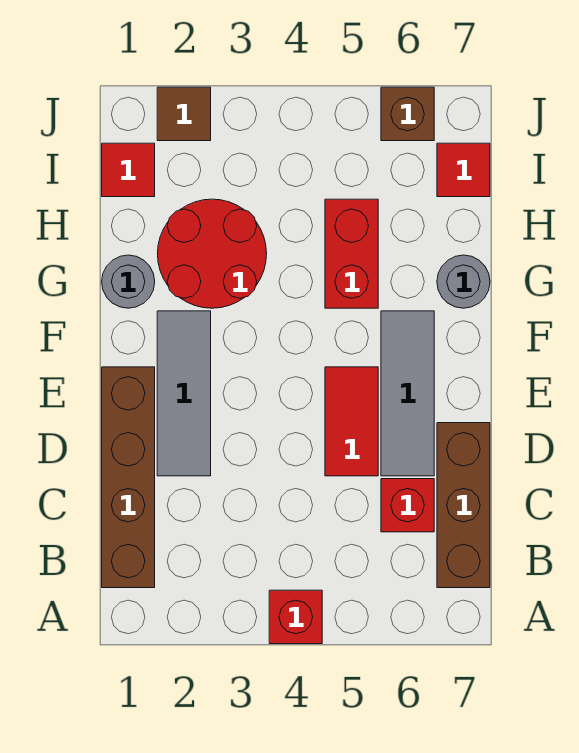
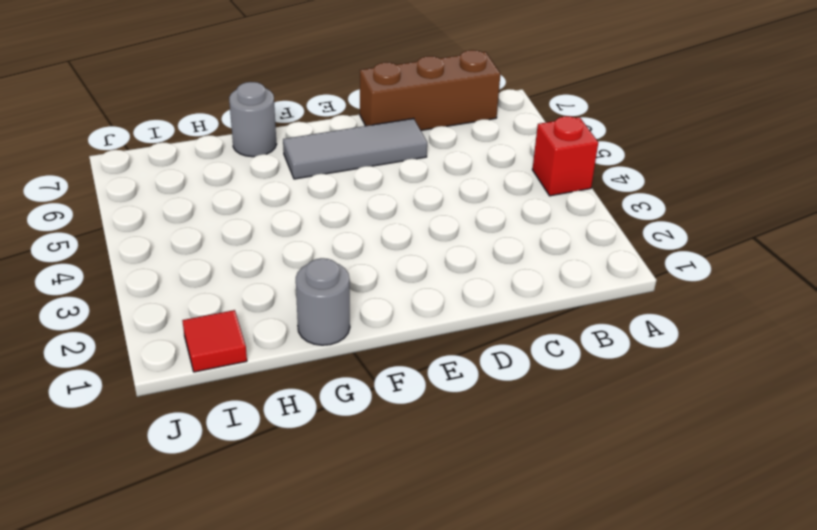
none -> brown 1x4 brick [102,367,155,588]
none -> red 1x1 brick [381,479,434,532]
none -> grey 1x3 tile [157,311,211,476]

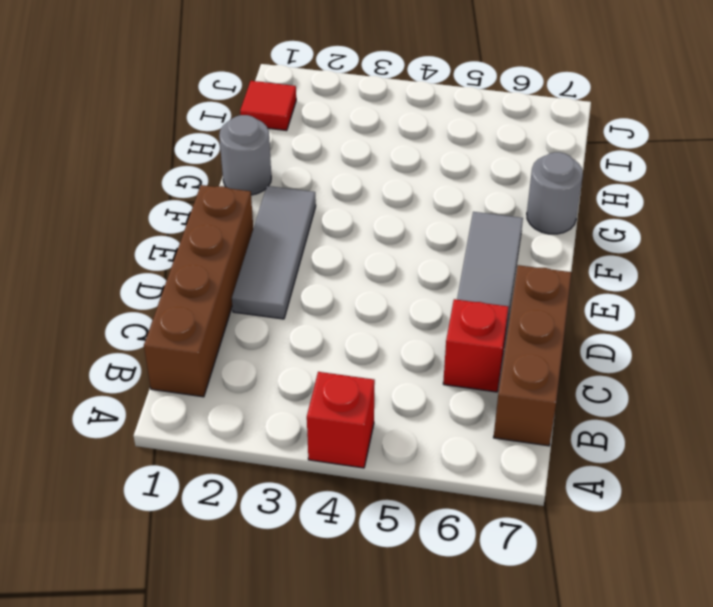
none -> red 1x2 tile [325,367,378,476]
none -> red 2x2 round brick [158,199,267,308]
none -> red 1x2 brick [325,199,378,308]

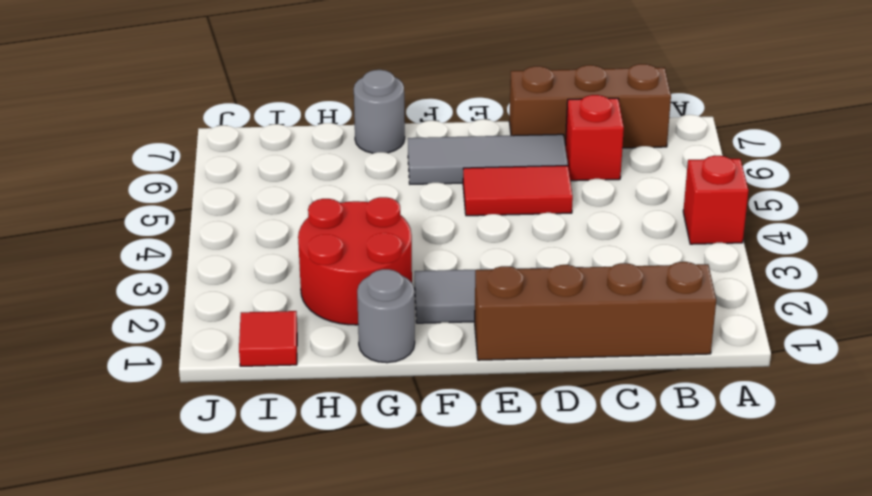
none -> red 1x2 brick [325,199,378,308]
none -> red 1x1 tile [437,143,490,197]
none -> brown 1x1 tile [157,87,211,141]

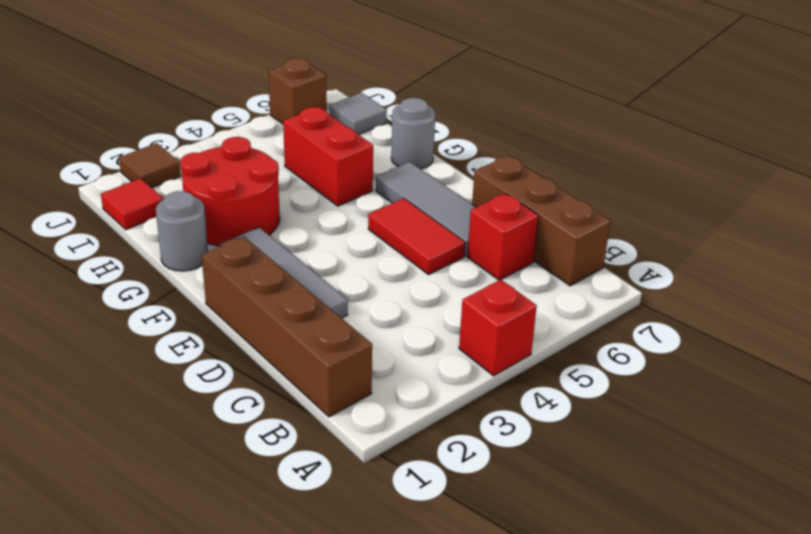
grey 1x1 tile [329,93,387,135] -> red 1x1 tile [437,143,490,197]

